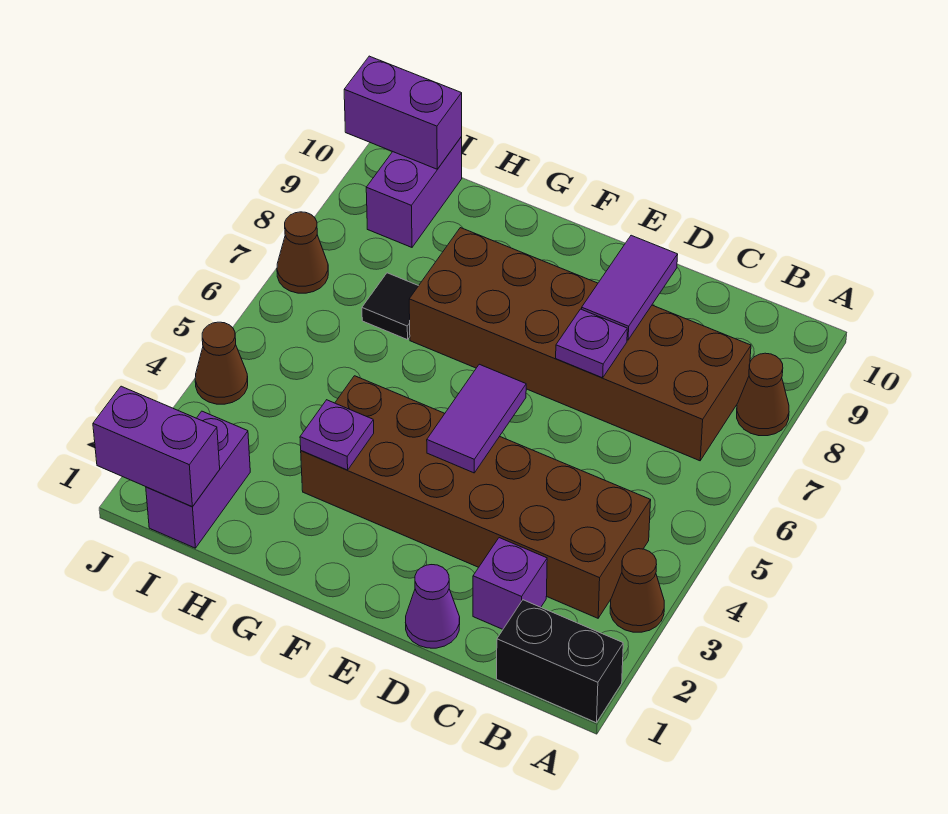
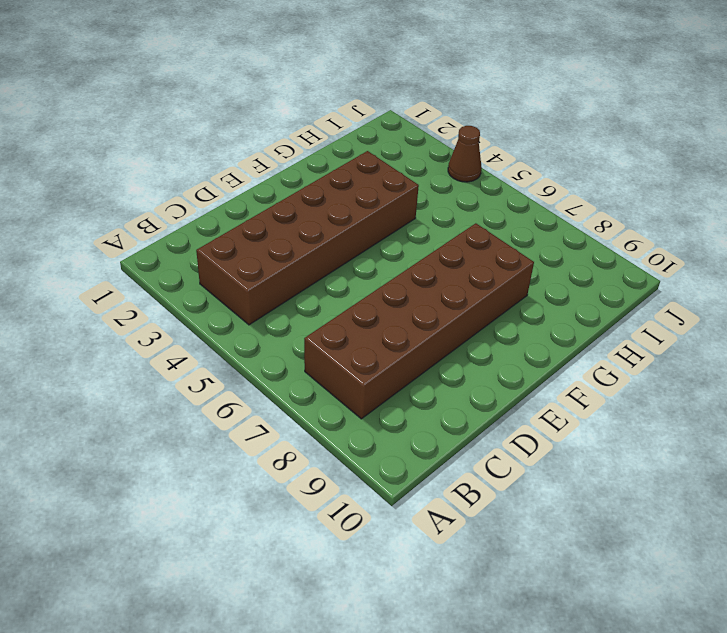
none -> black 1x2 brick [497,600,623,723]
none -> brown 1x1 cone [610,549,664,632]
none -> brown 1x1 cone [737,353,789,436]

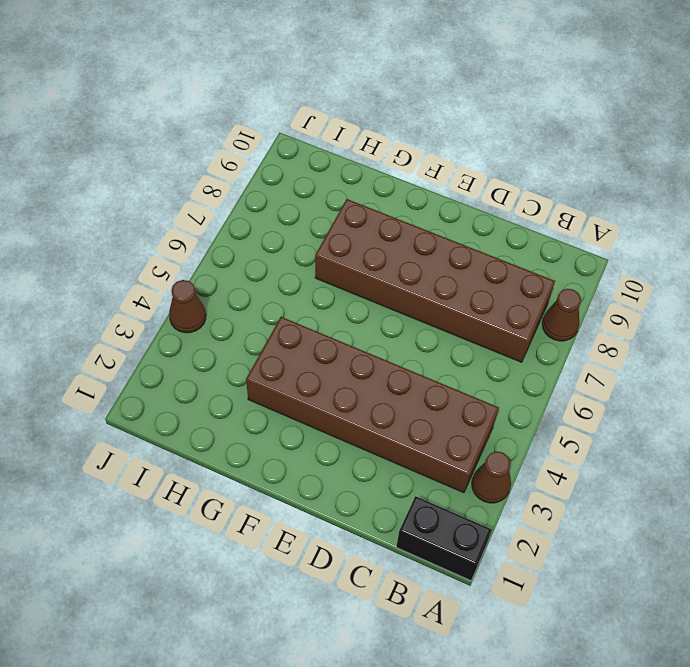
none -> purple 1x1 brick [473,538,547,629]
none -> purple 1x1 cone [405,565,460,648]
none -> black 1x1 tile [362,273,418,340]

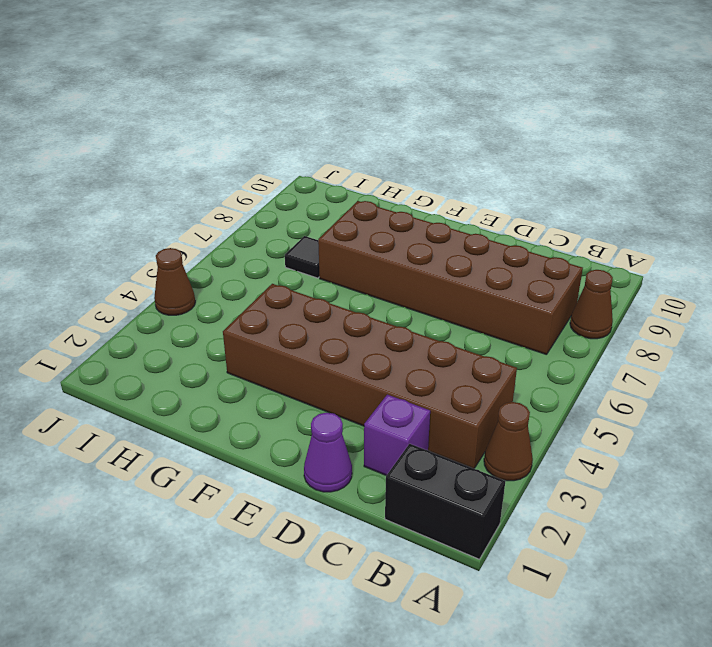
none -> purple 1x2 brick [146,411,250,548]
none -> purple 1x2 brick [366,137,462,247]
none -> brown 1x1 cone [277,212,328,293]

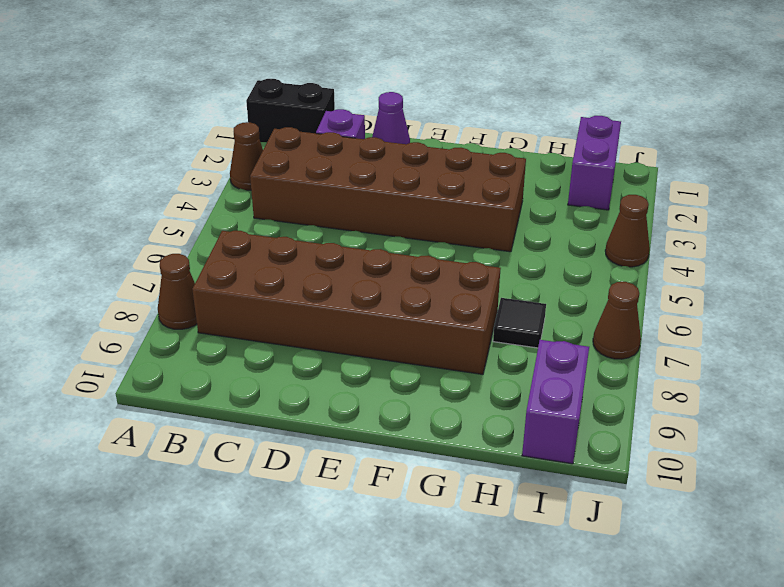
none -> purple 1x1 plate [556,309,627,378]
none -> purple 1x2 tile [582,235,678,340]
none -> purple 1x2 tile [427,364,526,473]

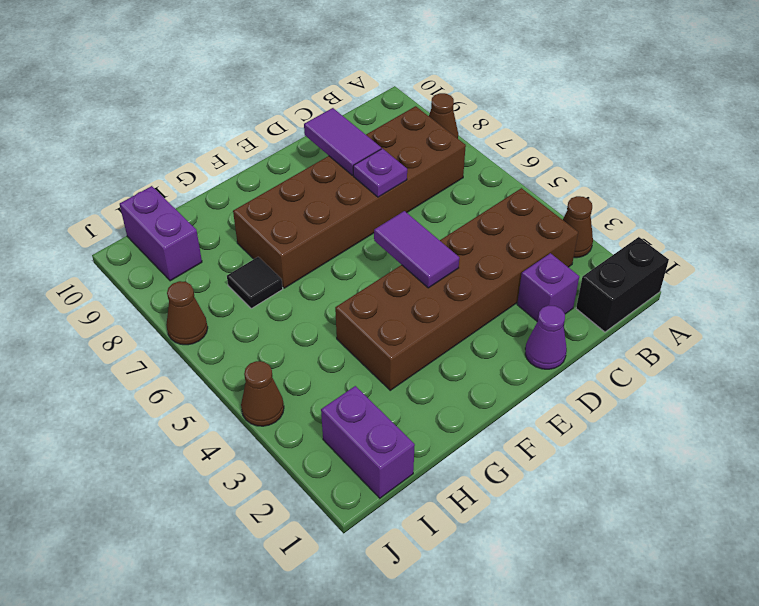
none -> purple 1x1 plate [300,400,374,470]
none -> purple 1x2 brick [93,386,220,507]
none -> purple 1x2 brick [344,56,462,169]

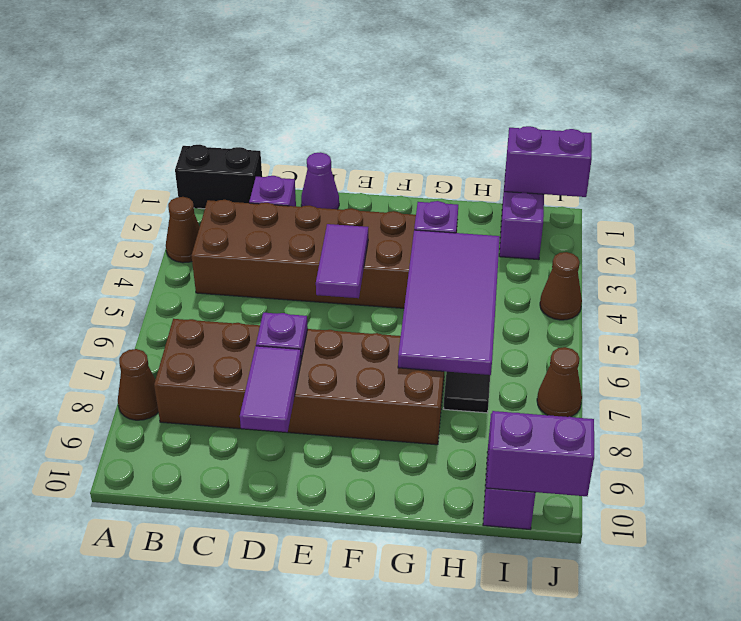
purple 2x4 tile [398,230,500,375] -> none

